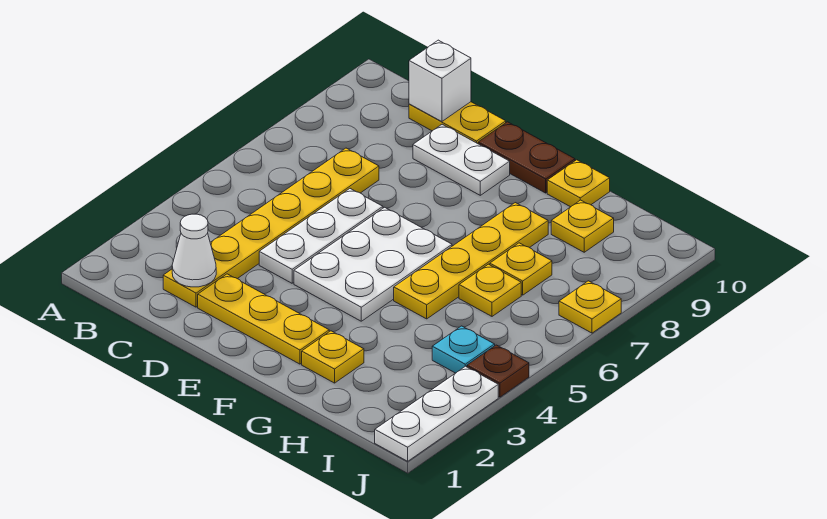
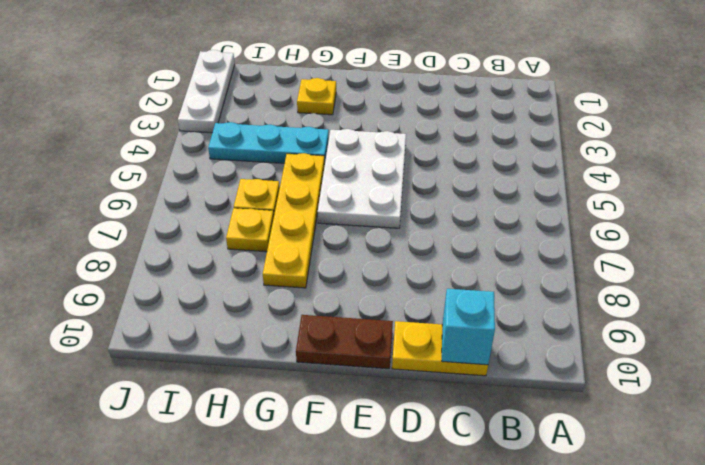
cyan 1x1 brick [442,289,495,365] -> white 1x1 brick [409,40,471,122]
cyan 1x3 plate [208,122,329,163] -> cyan 1x1 plate [432,326,495,373]
none -> yellow 1x6 plate [163,148,379,307]
none -> yellow 1x3 plate [198,274,329,364]
none -> white 1x3 plate [259,189,383,283]

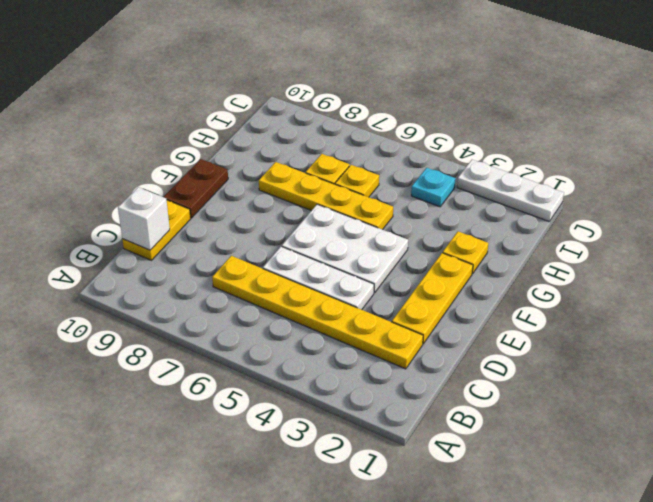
none -> white 1x2 plate [413,124,510,195]
none -> yellow 1x1 plate [547,160,610,207]
none -> yellow 1x1 plate [551,200,614,252]

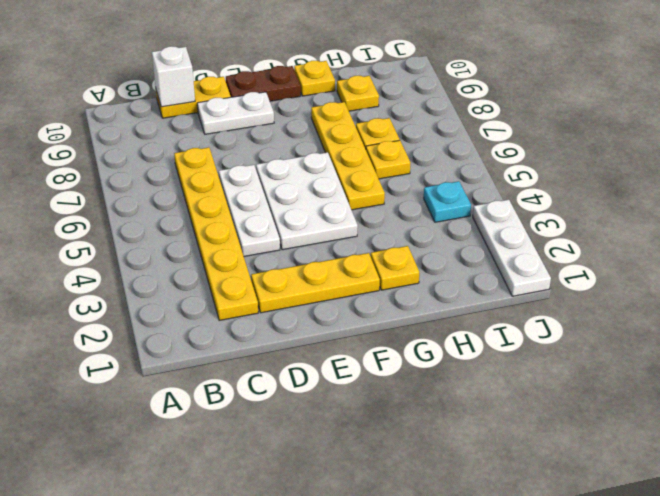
none -> brown 1x1 plate [467,345,529,397]
none -> yellow 1x1 plate [559,281,621,333]
none -> white 1x1 cone [172,214,216,287]

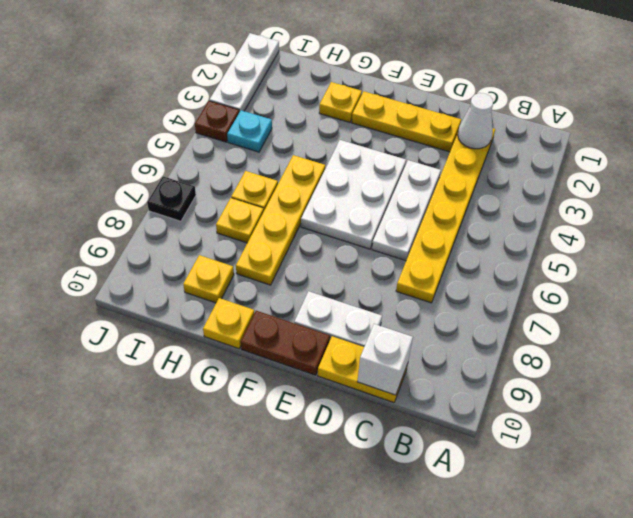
black 1x1 plate [147,176,196,221] -> yellow 1x1 plate [559,281,621,333]

